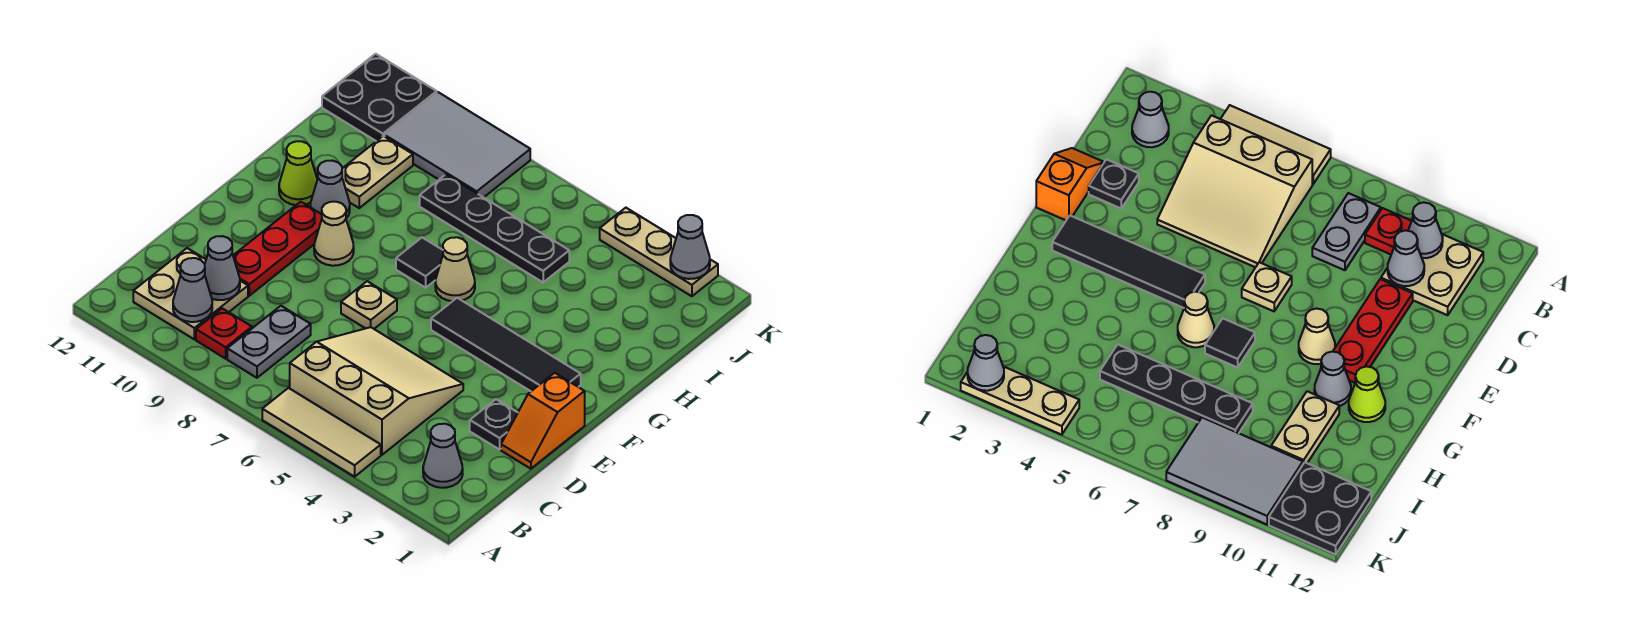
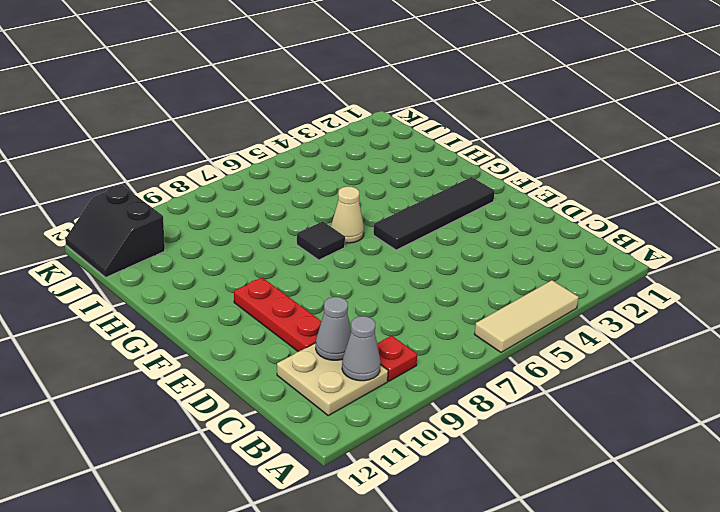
black 2x2 slope [65,185,165,277] -> black 2x2 plate [322,54,437,141]
none -> grey 1x1 cone [423,424,463,488]
none -> tan 3x3 slope [290,327,463,455]
none -> grey 1x2 plate [227,306,311,378]

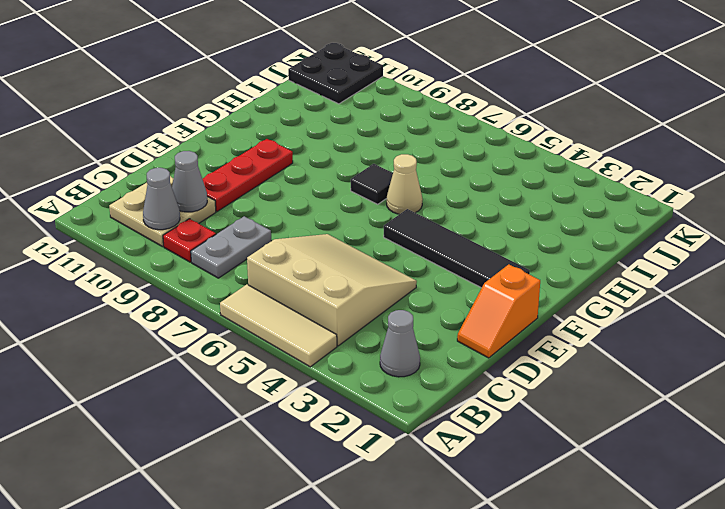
none -> black 1x1 plate [470,399,518,449]
none -> tan 1x1 plate [341,281,397,329]
none -> tan 1x1 cone [314,202,354,266]

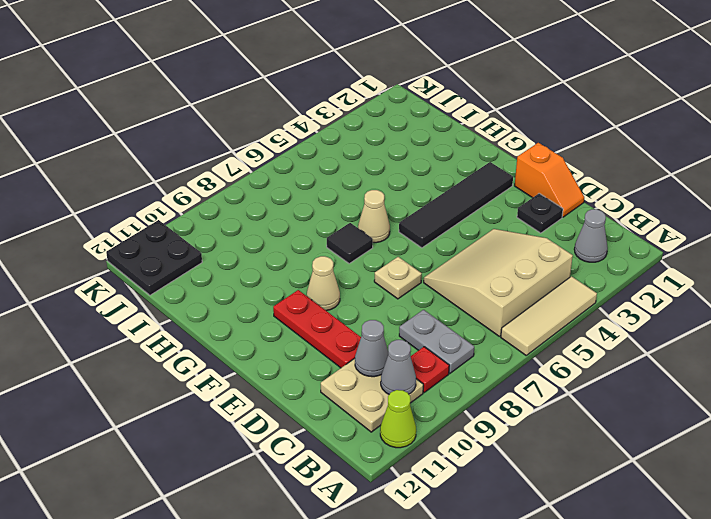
lime 1x1 cone [380,390,416,448] -> lime 1x1 cone moved to [279,141,317,205]
none -> grey 1x1 cone [310,161,350,218]
none -> tan 1x2 plate [342,136,413,208]
none -> black 1x4 plate [420,174,569,282]

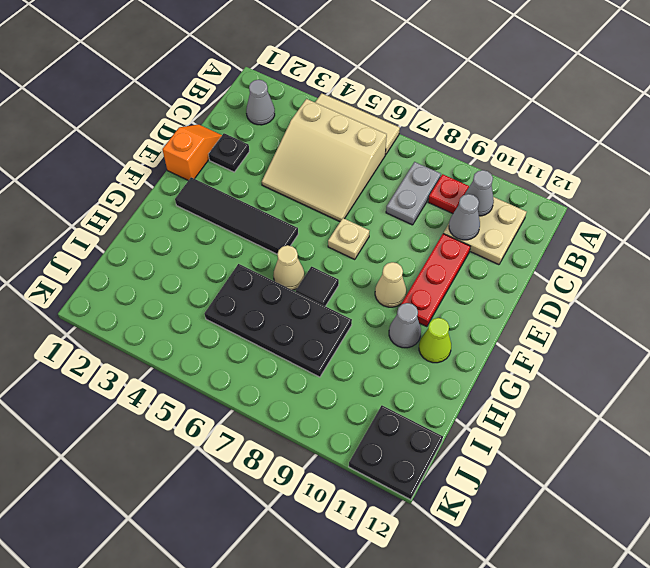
black 2x4 plate [205,264,352,377] -> black 1x4 plate [420,174,569,282]
none -> tan 1x2 plate [342,136,413,208]
none -> grey 2x3 tile [385,92,530,197]
none -> tan 1x3 plate [600,208,718,296]

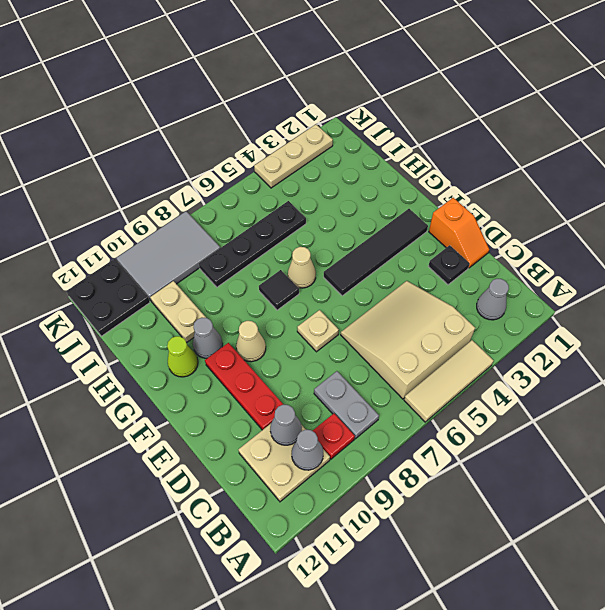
none -> grey 1x1 cone [670,215,710,279]

